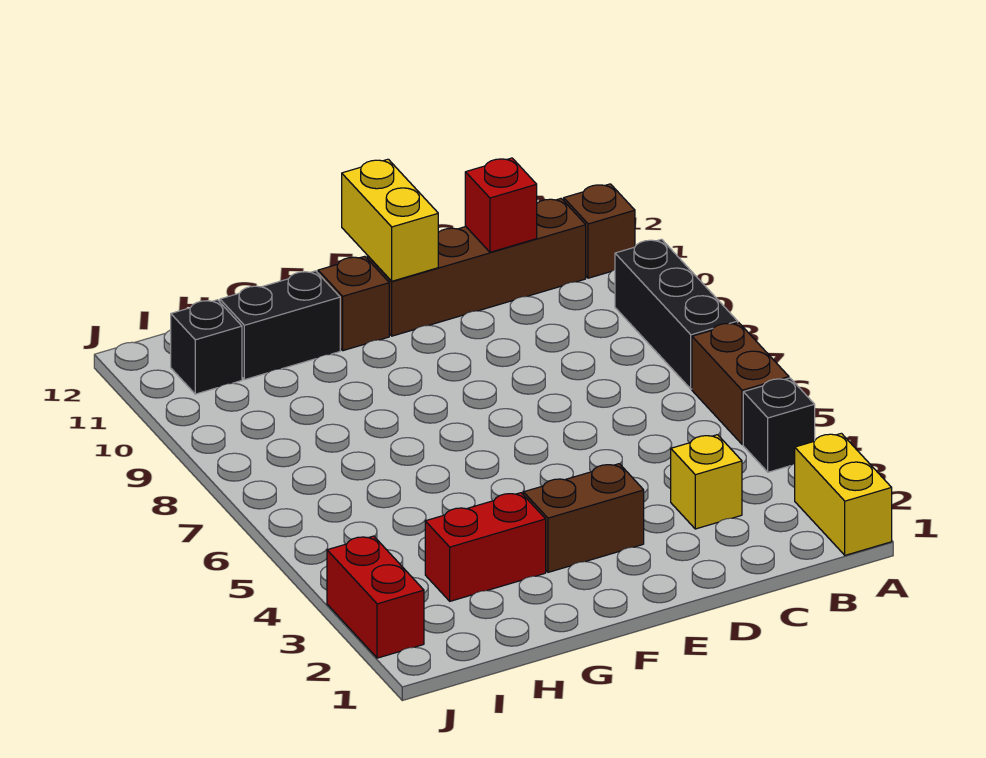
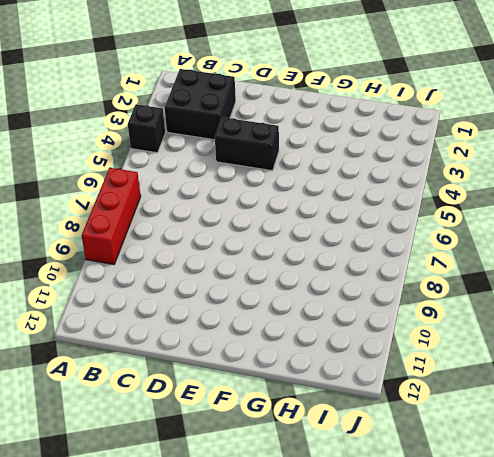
red 1x3 brick [82,168,141,264] -> black 1x3 brick [615,239,738,389]
black 2x2 brick [165,69,236,140] -> yellow 1x1 brick [671,435,742,529]
black 1x2 brick [215,117,279,171] -> black 1x2 brick moved to [220,271,340,380]
none -> yellow 1x2 brick [795,433,892,555]
none -> brown 1x2 brick [692,323,789,445]
none -> brown 1x1 brick [564,184,635,278]

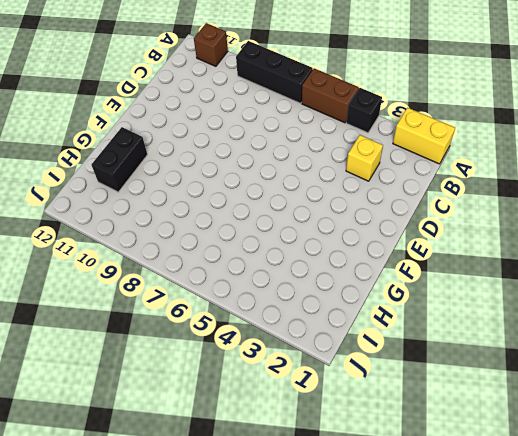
none -> brown 1x4 brick [367,199,586,336]
none -> brown 1x2 brick [523,464,644,572]
none -> brown 1x1 brick [318,256,389,351]

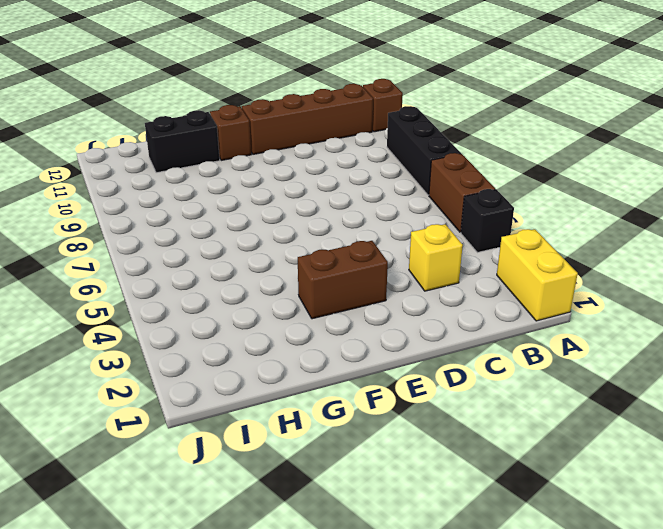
none -> red 1x2 brick [425,493,546,601]
none -> black 1x1 brick [171,300,242,394]
none -> red 1x2 brick [327,536,424,658]

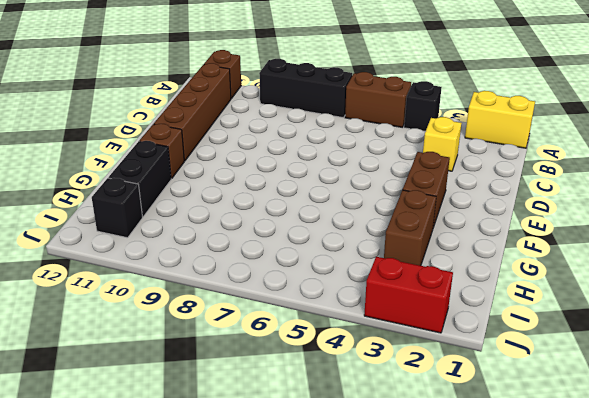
brown 1x2 brick [384,190,436,266] -> red 1x2 brick [425,493,546,601]
none -> red 1x1 brick [465,158,537,252]
none -> yellow 1x2 brick [342,159,438,281]

